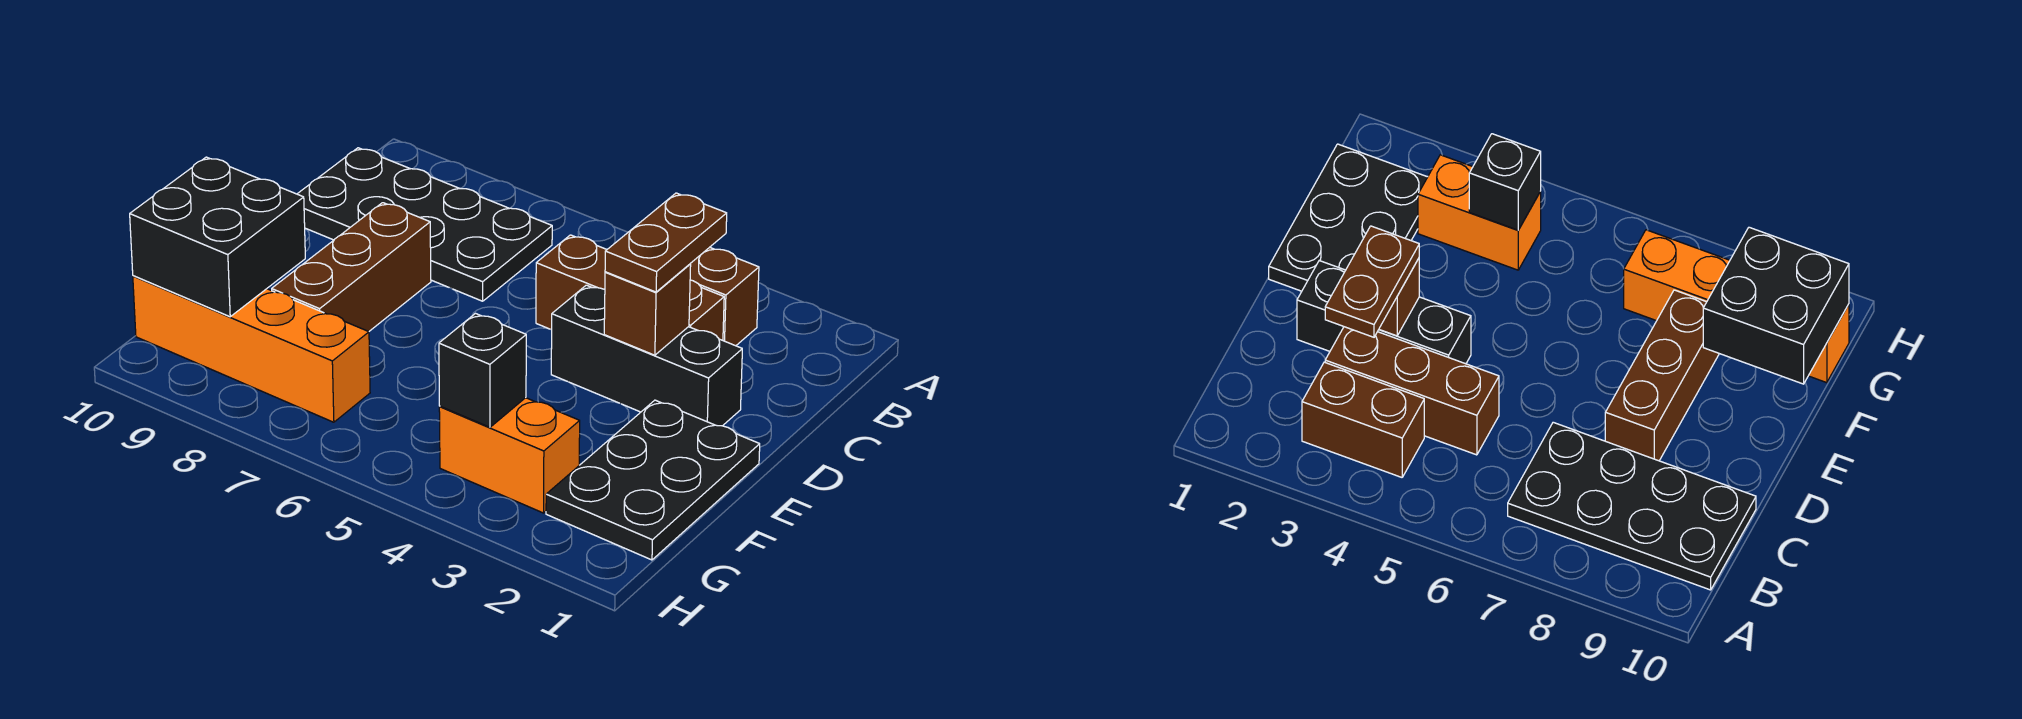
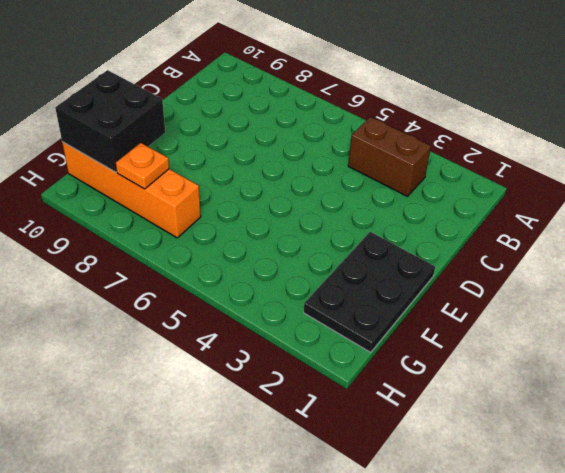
orange 1x1 plate [116,143,169,189] -> none
none -> black 2x4 plate [298,148,552,301]
none -> brown 1x3 brick [536,235,724,340]
none -> black 1x3 brick [551,285,742,426]

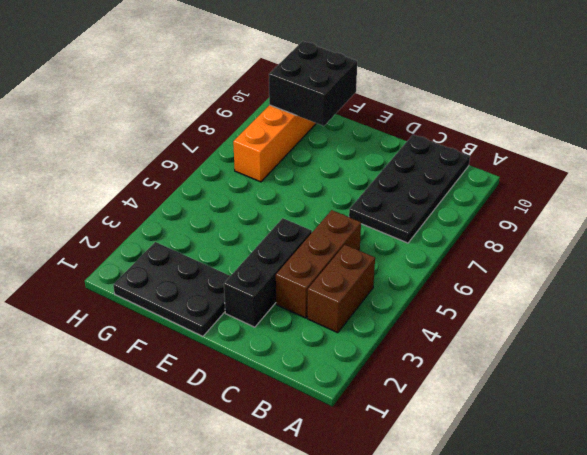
none -> brown 1x3 brick [272,203,431,332]
none -> orange 1x2 brick [439,398,580,513]
none -> brown 1x1 brick [604,264,691,355]

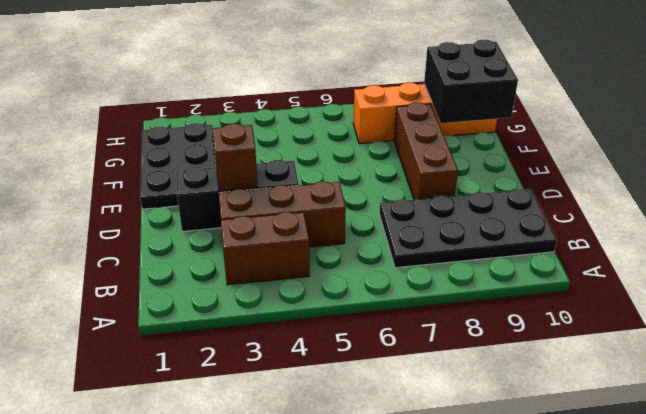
none -> orange 1x2 brick [439,398,580,513]
none -> black 1x1 brick [439,314,526,427]
none -> brown 1x2 plate [605,193,727,292]

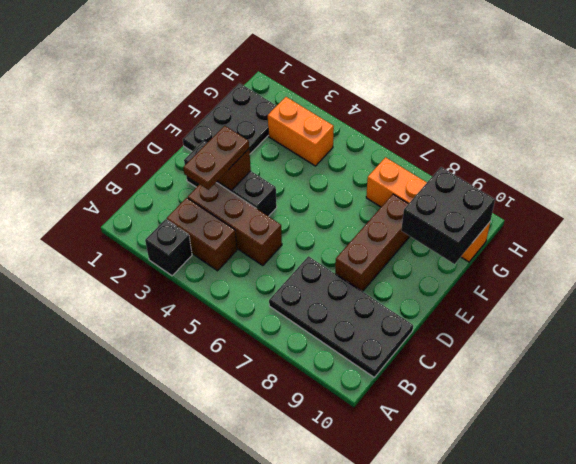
black 1x1 brick [145,219,192,276] -> black 1x1 brick moved to [439,314,526,427]

